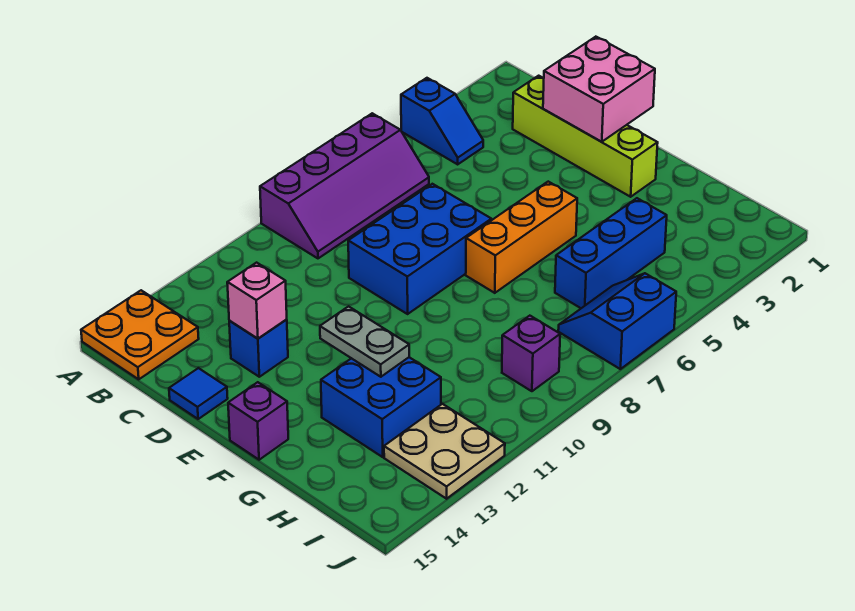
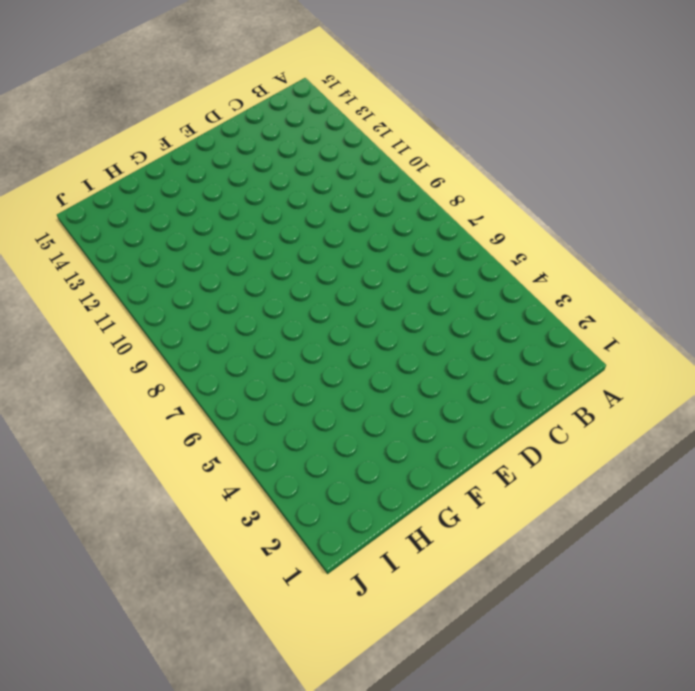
none -> blue 1x2 slope [401,78,483,164]
none -> purple 2x4 slope [260,113,429,258]
none -> orange 2x2 plate [81,290,199,379]

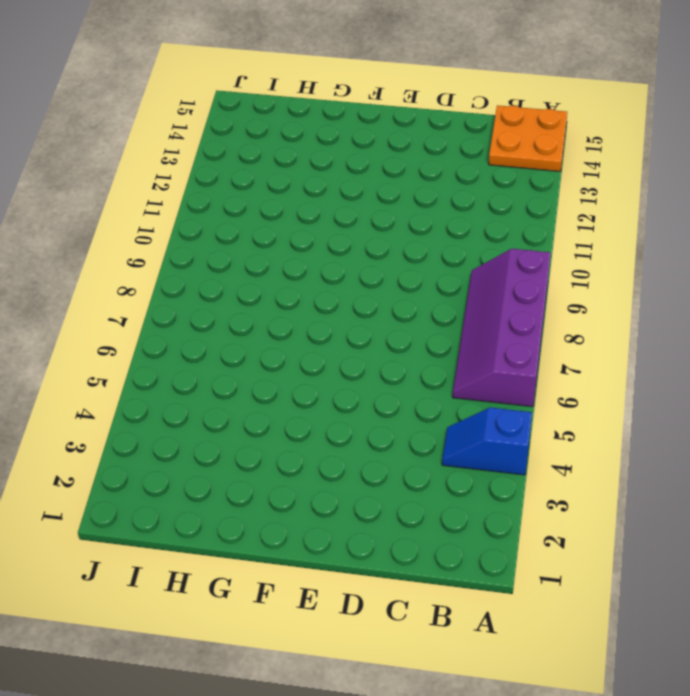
none -> lime 1x4 brick [513,76,658,197]
none -> blue 2x3 brick [348,184,491,314]
none -> blue 1x1 brick [229,320,288,377]

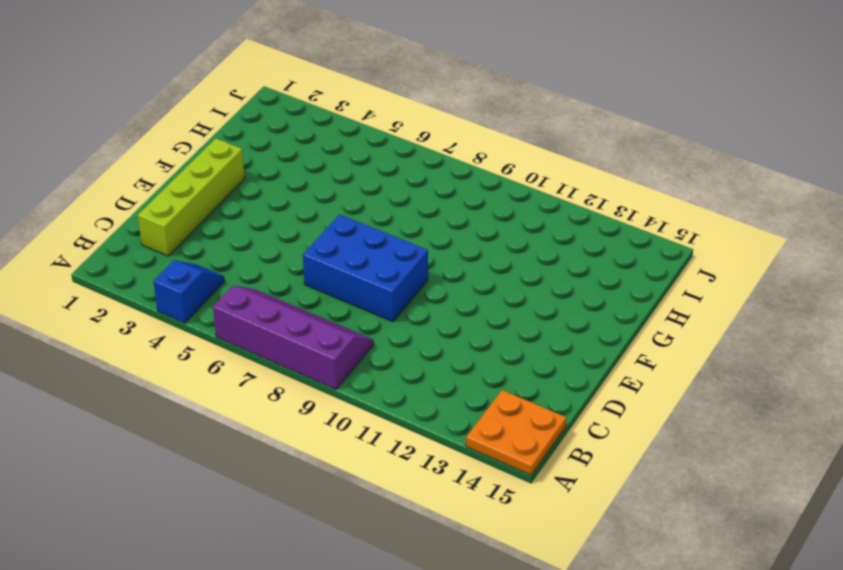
none -> blue 1x1 brick [229,320,288,377]
none -> blue 1x1 tile [169,368,228,419]
none -> orange 1x3 brick [466,182,577,293]

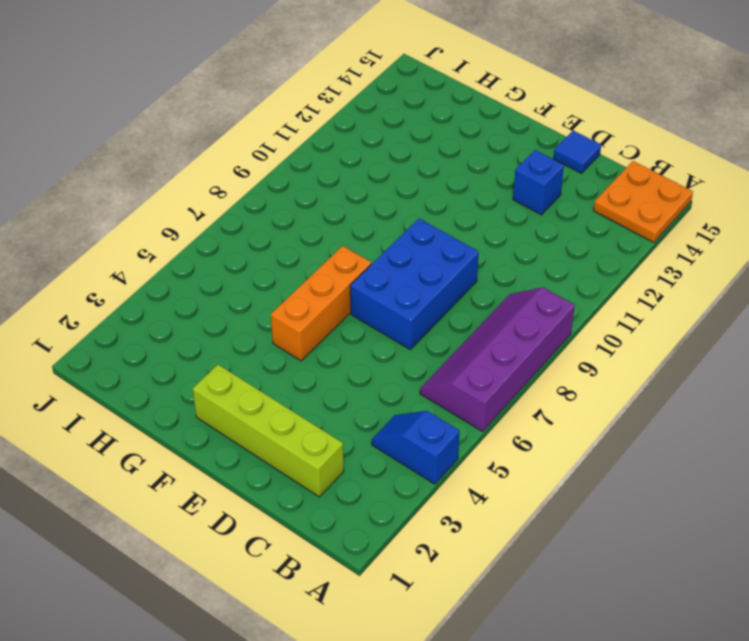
none -> purple 1x1 brick [228,382,288,460]
none -> blue 2x2 brick [321,357,441,457]
none -> blue 1x3 brick [555,198,667,308]

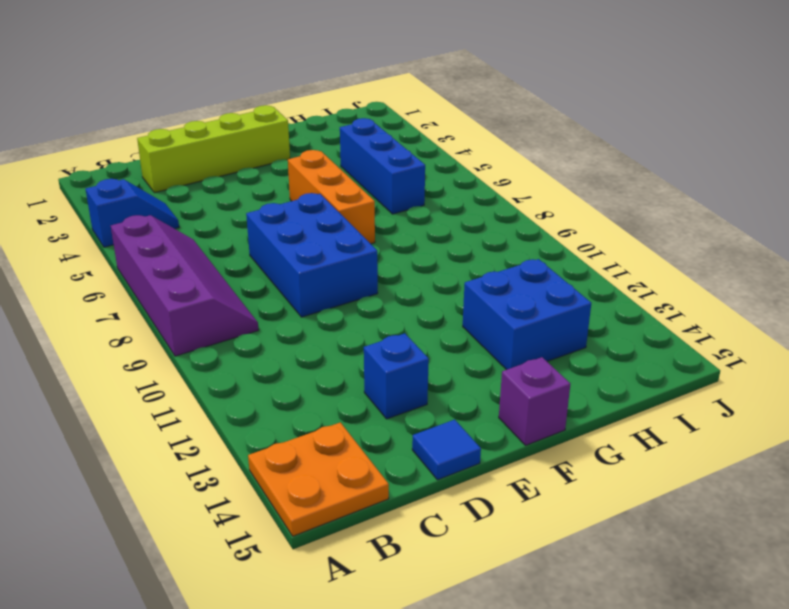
none -> blue 2x2 slope [558,273,676,369]
none -> purple 1x1 brick [502,316,560,391]
none -> tan 2x2 plate [384,404,505,499]

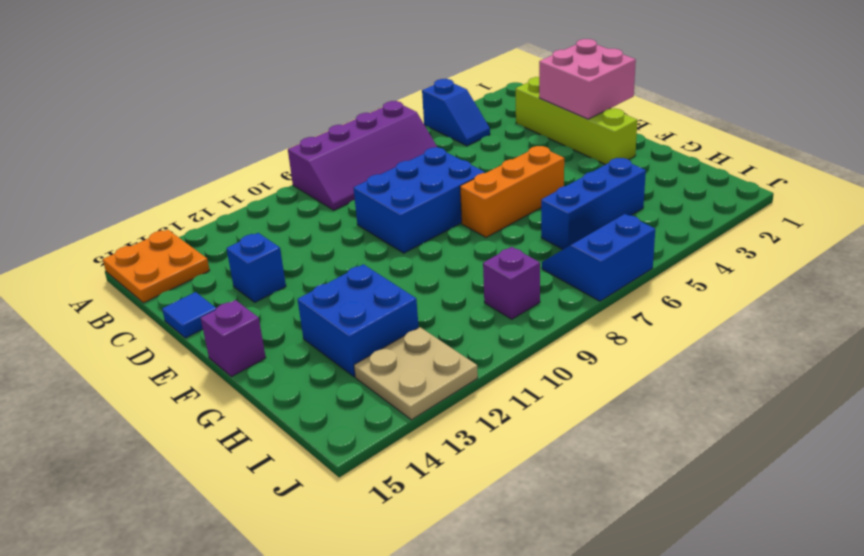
none -> pink 1x1 brick [227,263,287,339]
none -> grey 1x2 plate [320,306,409,377]

